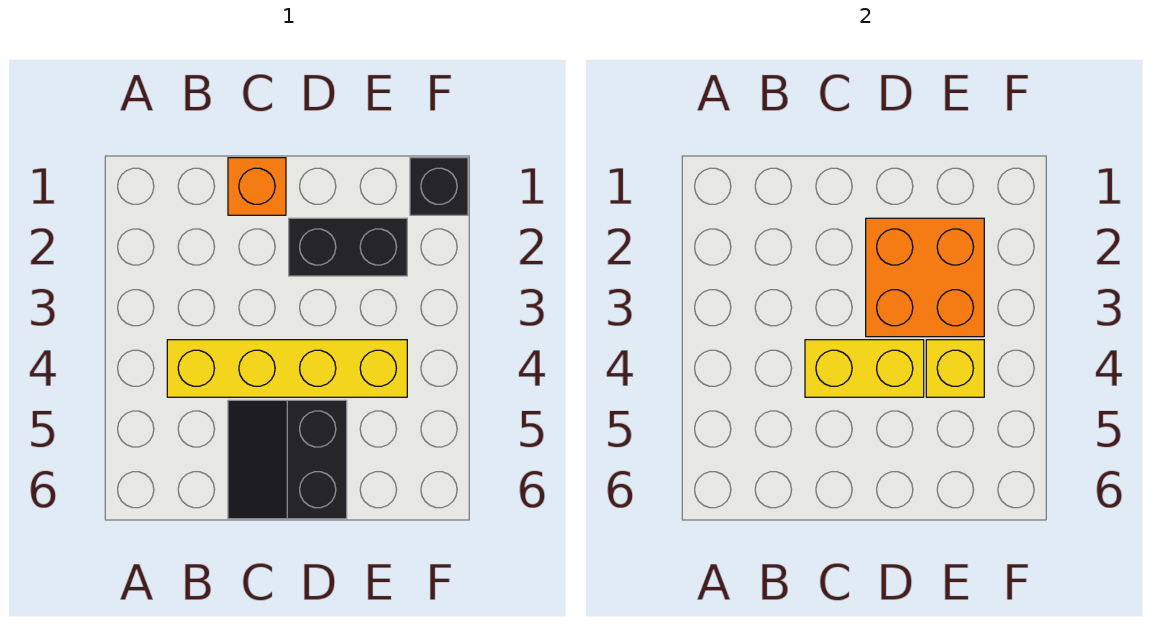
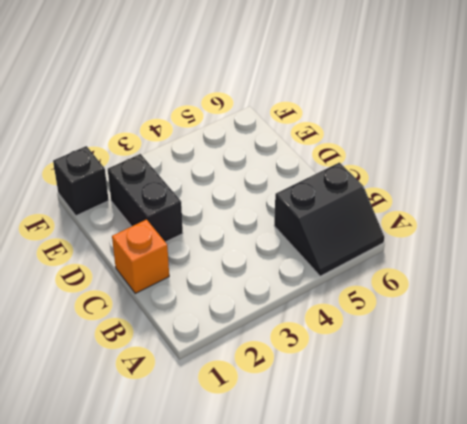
black 2x2 slope [274,163,384,276] -> black 2x2 slope moved to [228,400,347,519]
none -> yellow 1x4 brick [167,340,407,397]
none -> yellow 1x2 brick [805,340,924,397]

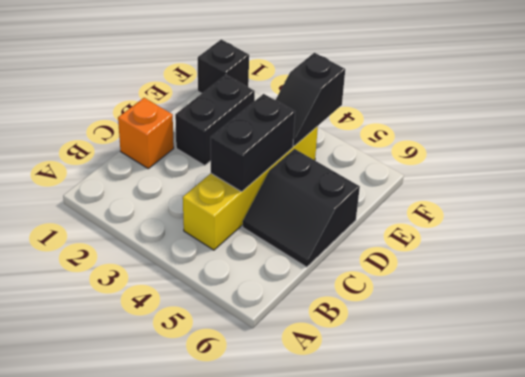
black 1x2 brick [211,94,295,192] -> yellow 1x2 brick [805,340,924,397]
black 1x2 slope [276,53,345,146] -> yellow 1x1 brick [926,340,984,397]
none -> orange 2x2 brick [866,218,984,337]

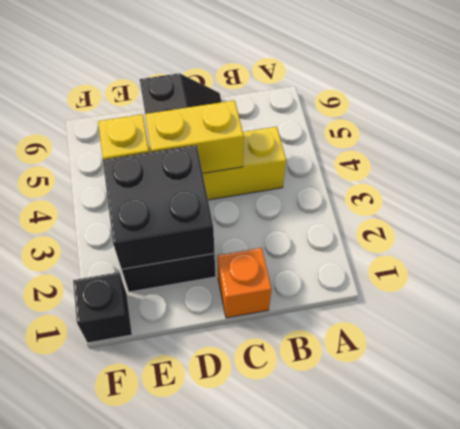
black 2x2 brick [103,145,215,269] -> orange 2x2 brick [866,218,984,337]

